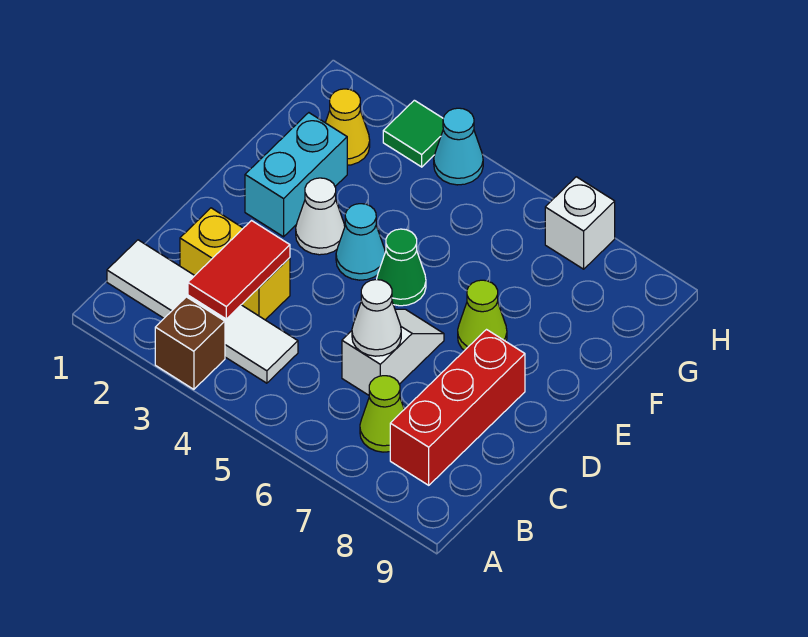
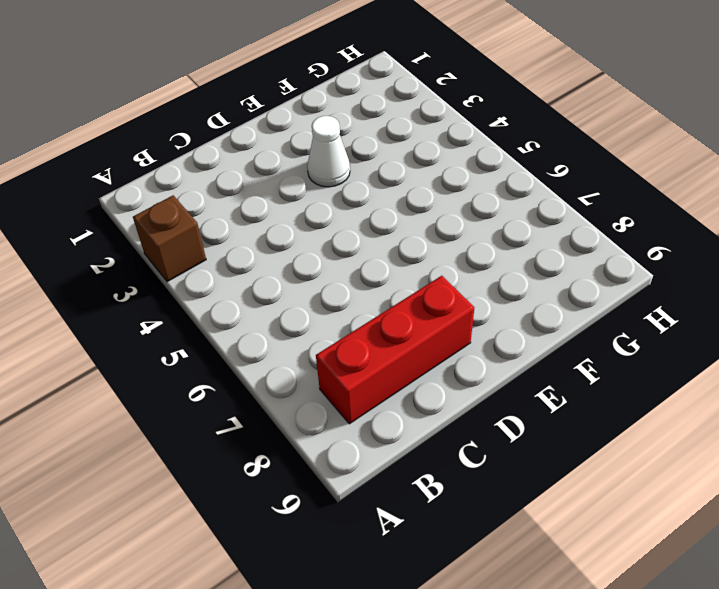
none -> white 1x4 tile [107,240,298,383]
none -> lime 1x1 cone [360,376,404,452]
none -> yellow 1x2 brick [180,208,290,320]

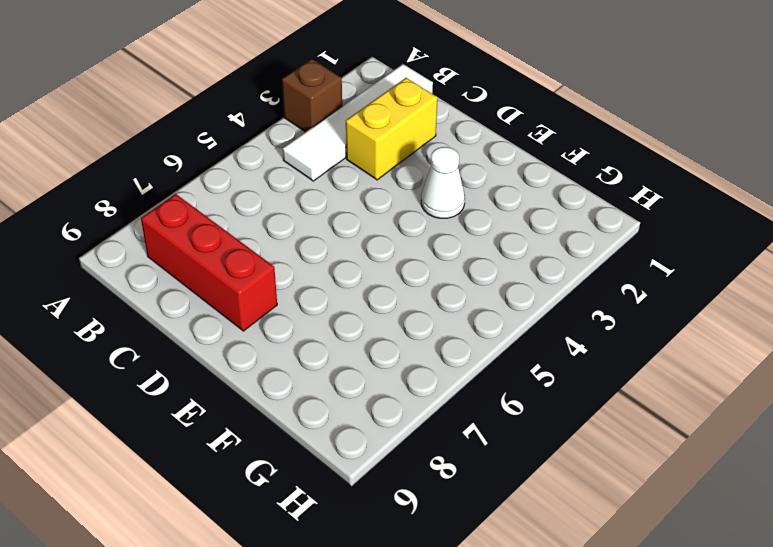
none -> lime 1x1 cone [360,376,404,452]
none -> white 1x2 slope [342,309,444,395]
none -> cyan 1x2 brick [245,113,347,237]

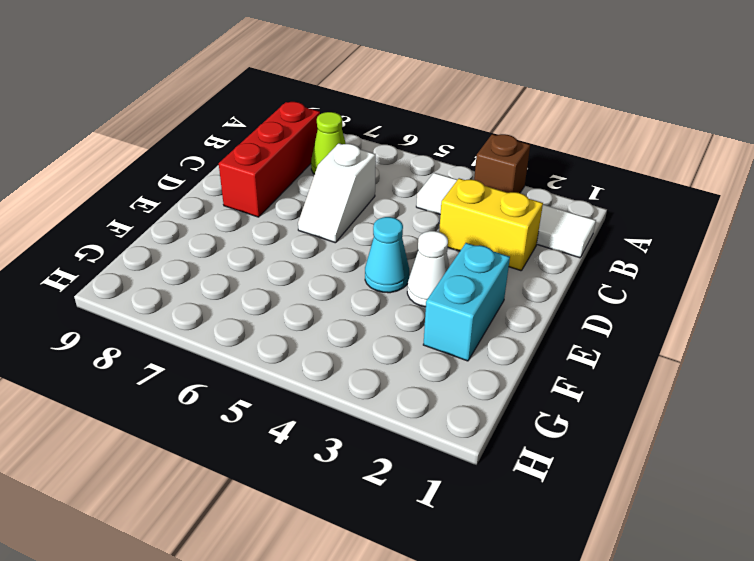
none -> green 1x1 cone [377,229,426,306]
none -> lime 1x1 cone [458,280,507,351]
none -> yellow 1x1 cone [325,89,370,165]

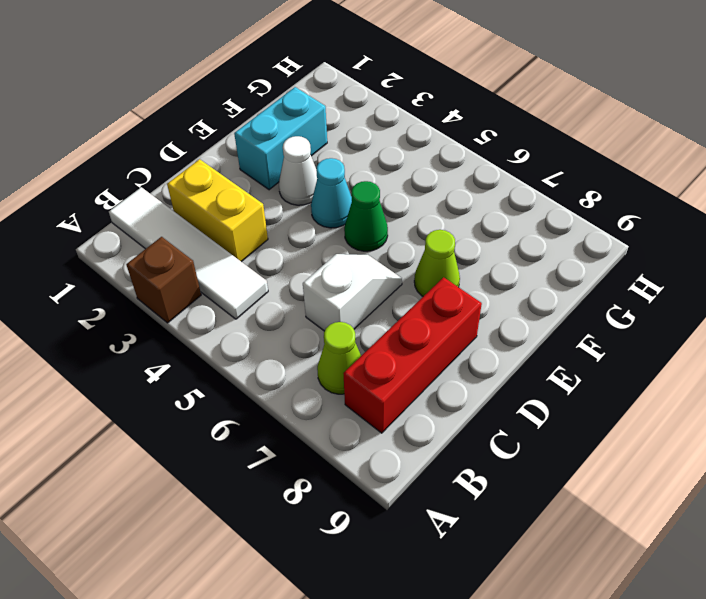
none -> yellow 1x1 cone [325,89,370,165]
none -> green 1x1 tile [383,100,443,167]
none -> cyan 1x1 cone [434,108,483,185]

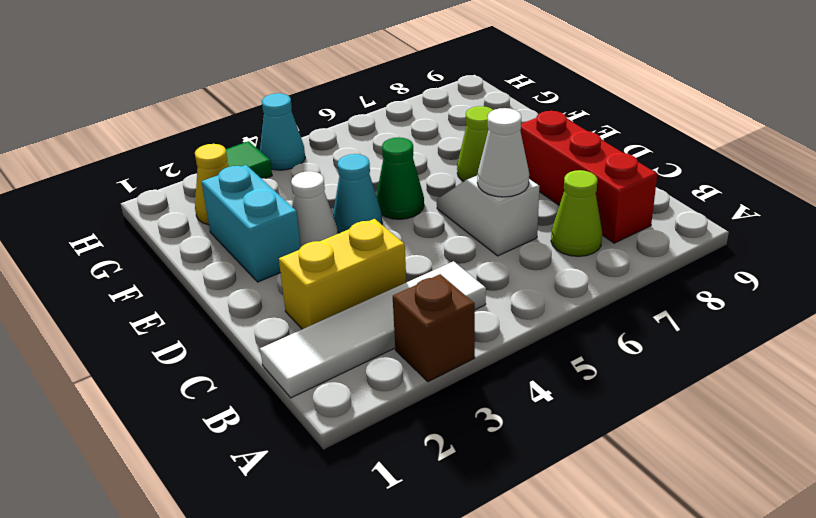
none -> white 1x1 brick [545,177,615,269]
none -> red 1x2 tile [188,221,290,319]

